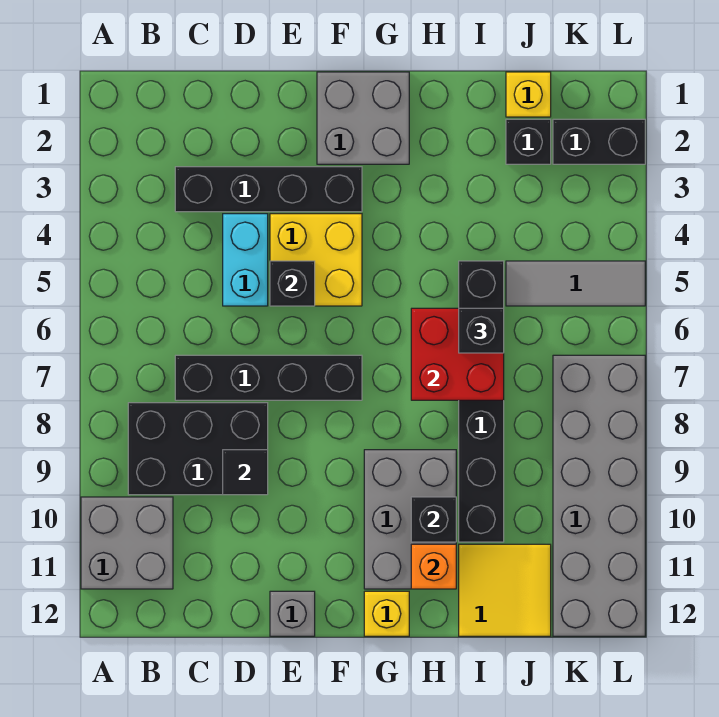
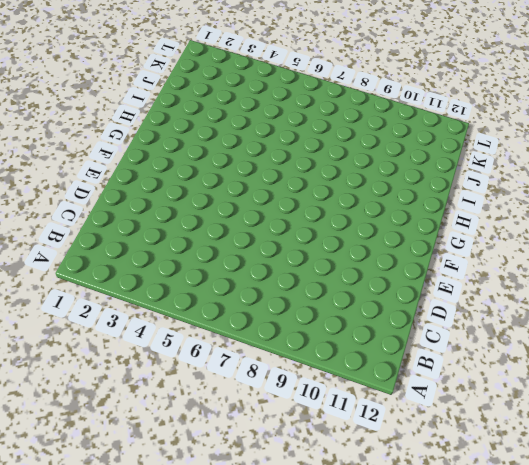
none -> grey 2x2 brick [81,497,173,589]
none -> black 2x3 brick [128,403,268,495]
none -> black 1x4 brick [175,167,362,212]

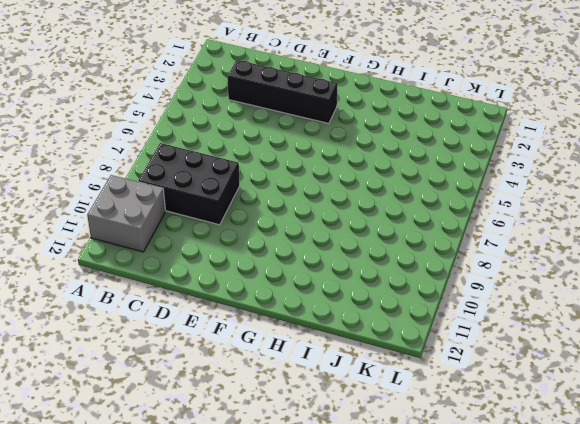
none -> black 1x4 brick [175,355,362,400]
none -> cyan 1x2 brick [223,214,268,306]
none -> yellow 2x2 brick [270,214,362,306]

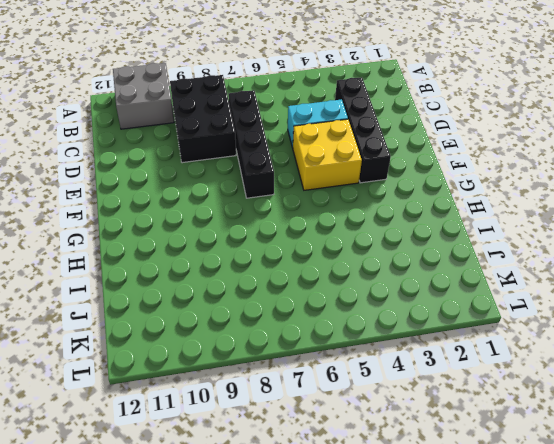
none -> grey 1x1 brick [270,591,315,636]
none -> grey 2x2 brick [317,72,409,164]
none -> grey 2x3 brick [364,450,456,589]

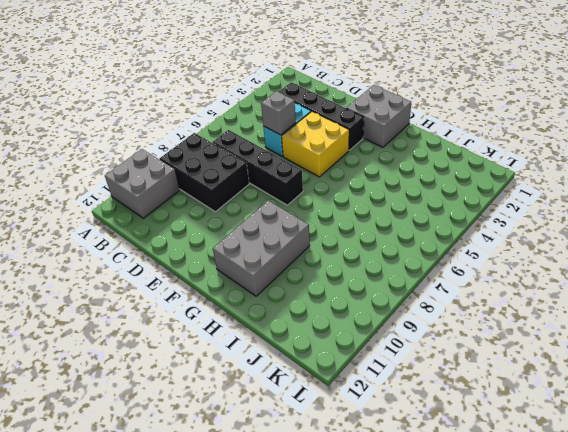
grey 1x1 brick [261,91,296,135] -> grey 1x1 brick moved to [270,591,315,636]
none -> yellow 1x1 brick [364,591,409,636]
none -> black 1x6 brick [459,261,504,542]
none -> yellow 2x2 tile [459,544,551,636]

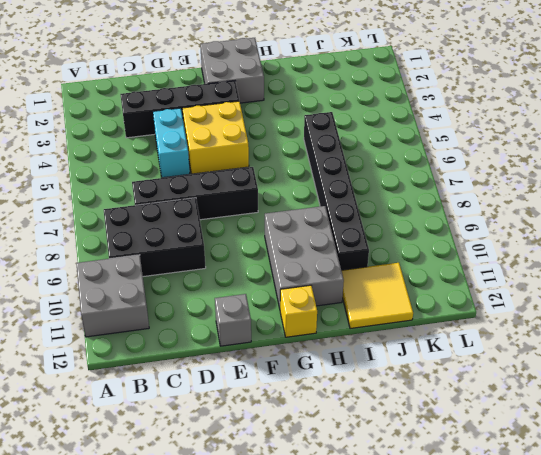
none -> yellow 1x1 brick [506,72,551,117]
none -> black 1x1 brick [506,119,551,164]
none -> grey 1x3 tile [506,261,645,306]

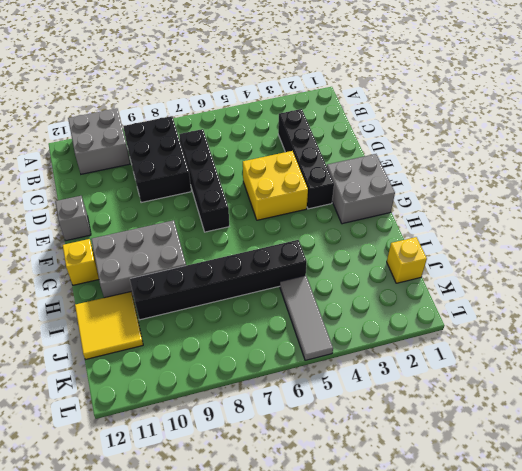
none -> cyan 1x2 brick [223,214,268,306]
none -> black 1x1 brick [506,119,551,164]
none -> black 1x2 brick [553,119,645,164]

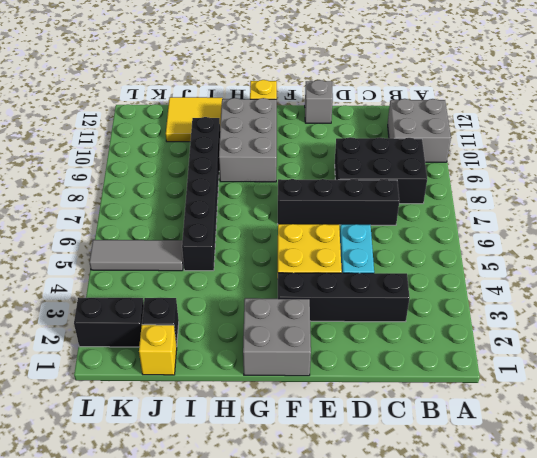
none -> grey 2x6 brick [553,355,645,636]
none -> black 1x1 tile [223,450,268,495]
none -> black 1x1 brick [270,261,315,306]

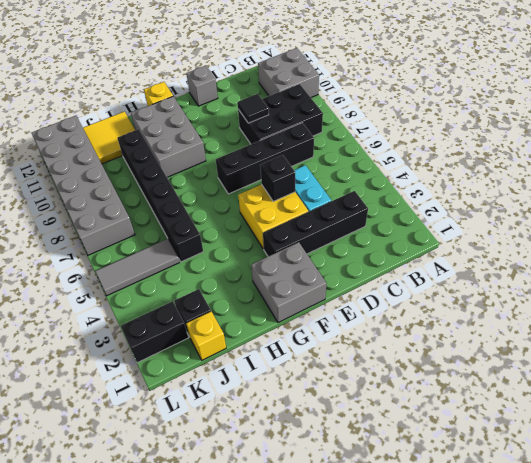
none -> red 2x2 brick [411,308,504,400]
none -> black 1x1 brick [411,497,456,542]
none -> orange 1x1 brick [411,544,456,589]

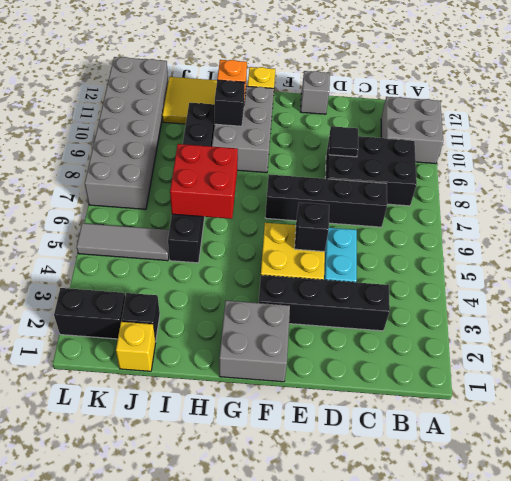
none -> black 1x1 brick [459,308,504,353]

